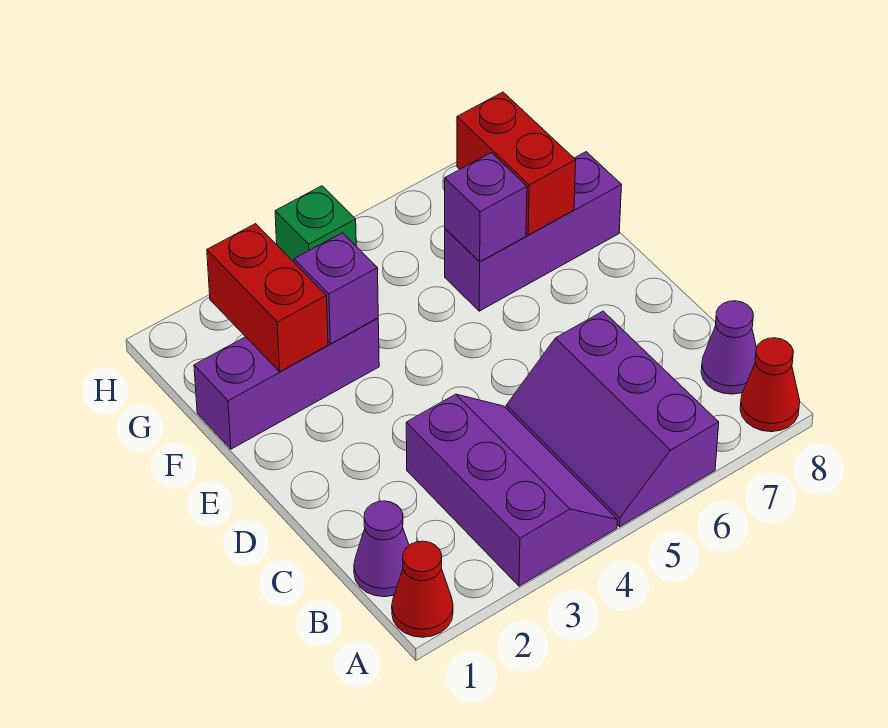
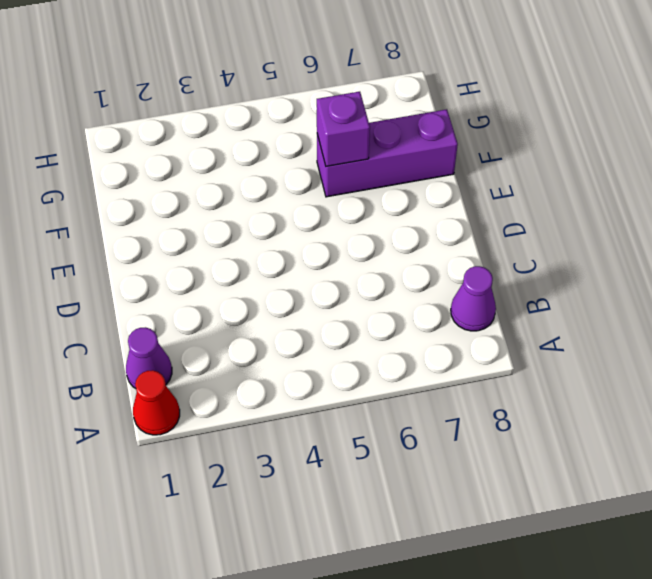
none -> purple 2x3 slope [406,394,617,586]
none -> purple 2x3 slope [506,311,719,527]
none -> red 1x1 cone [740,338,800,432]

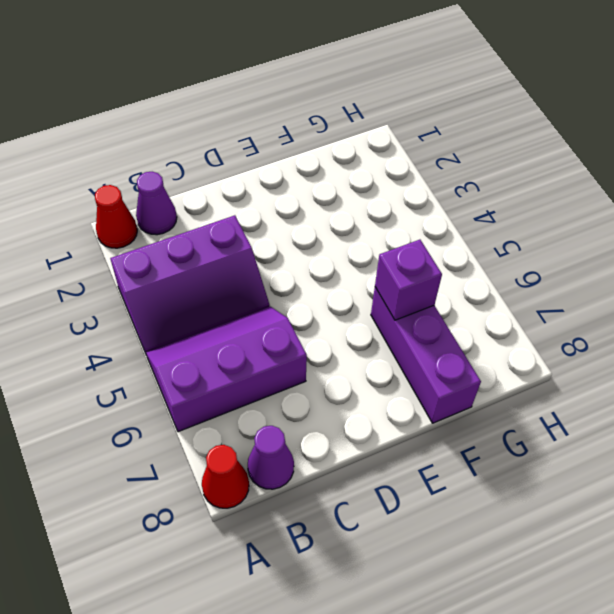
none -> purple 1x3 brick [194,318,379,449]
none -> green 1x1 brick [275,186,356,262]
none -> red 1x2 brick [207,224,328,372]

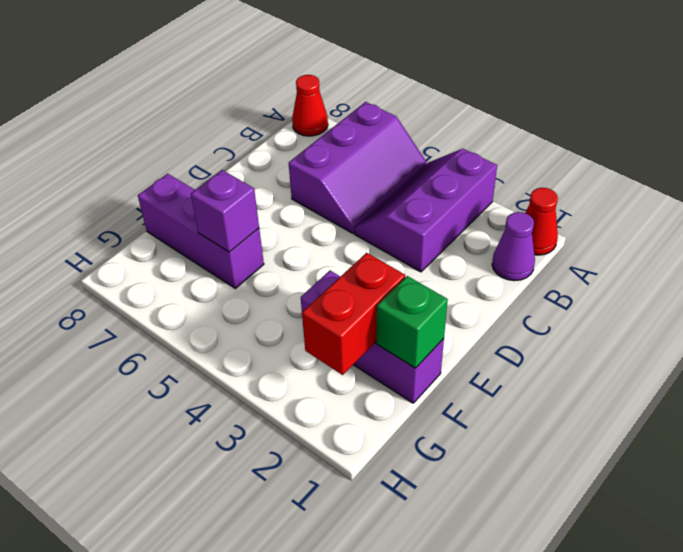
green 1x1 brick [377,276,448,368] -> green 1x1 brick moved to [275,186,356,262]
none -> purple 1x1 cone [701,301,757,394]
none -> purple 1x1 brick [294,233,378,344]
none -> red 1x2 brick [457,92,576,235]

